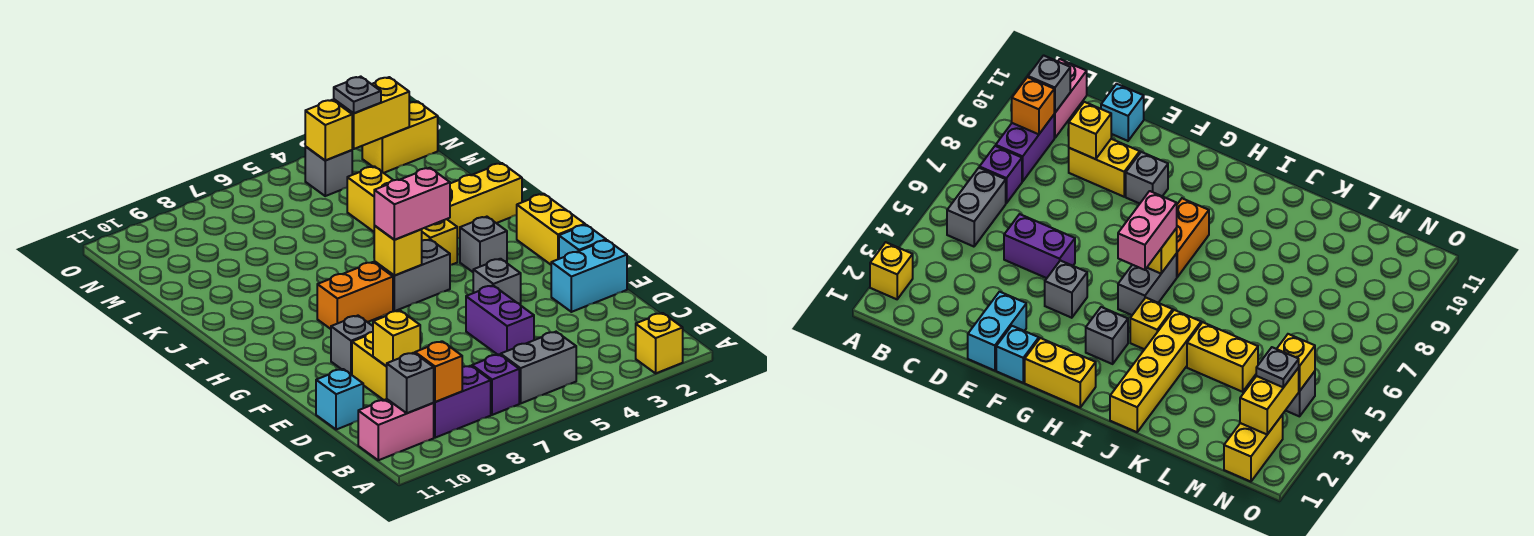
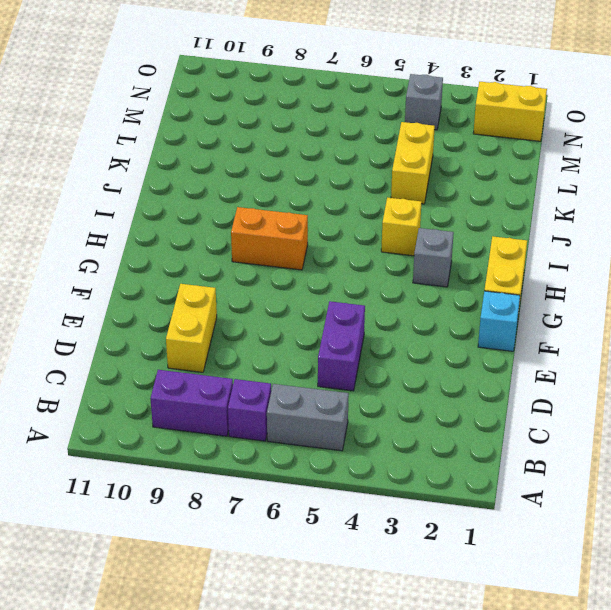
none -> yellow 1x1 brick [636,313,683,373]
none -> pink 1x2 brick [358,399,434,460]
none -> cyan 1x1 brick [316,369,363,430]

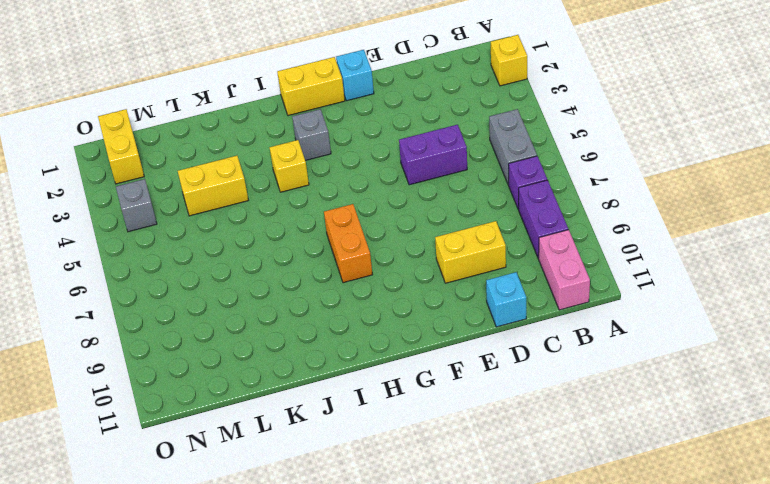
none -> cyan 1x2 brick [551,240,627,312]
none -> grey 1x1 brick [473,259,521,305]
none -> grey 1x1 brick [331,316,373,375]

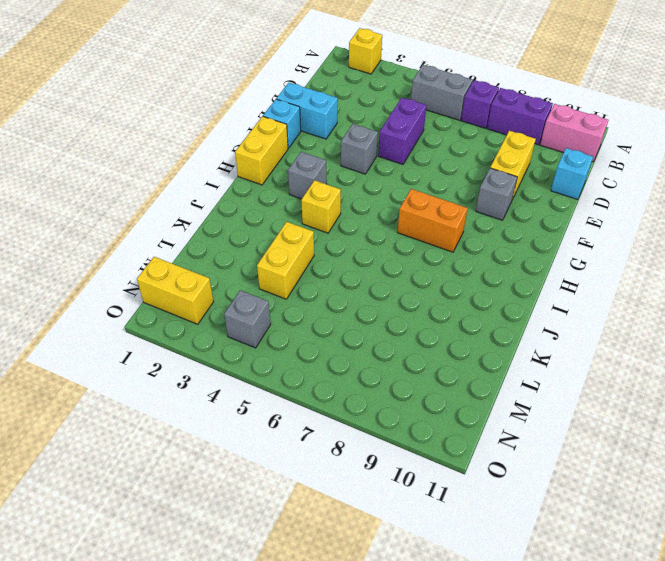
none -> grey 1x2 brick [374,239,450,311]
none -> yellow 1x4 brick [447,163,522,238]
none -> orange 1x1 brick [415,341,462,402]

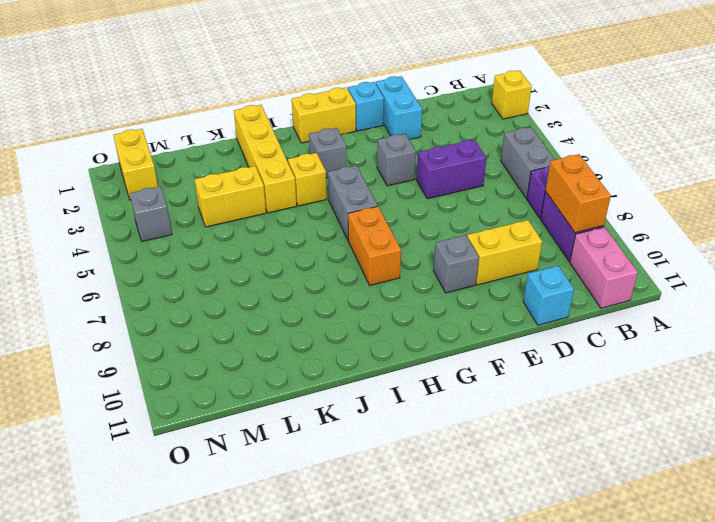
orange 1x2 brick [545,154,611,233] -> orange 1x1 brick [415,341,462,402]
none -> grey 1x1 brick [386,353,434,413]
none -> yellow 1x1 brick [373,311,420,366]
none -> yellow 1x1 brick [374,226,422,276]

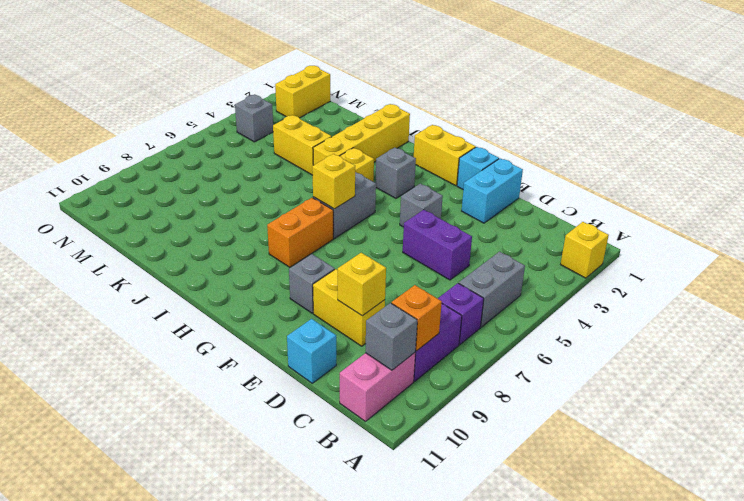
none -> yellow 1x2 brick [334,77,409,149]
none -> yellow 1x1 brick [305,100,352,160]
none -> pink 1x2 brick [374,168,450,240]

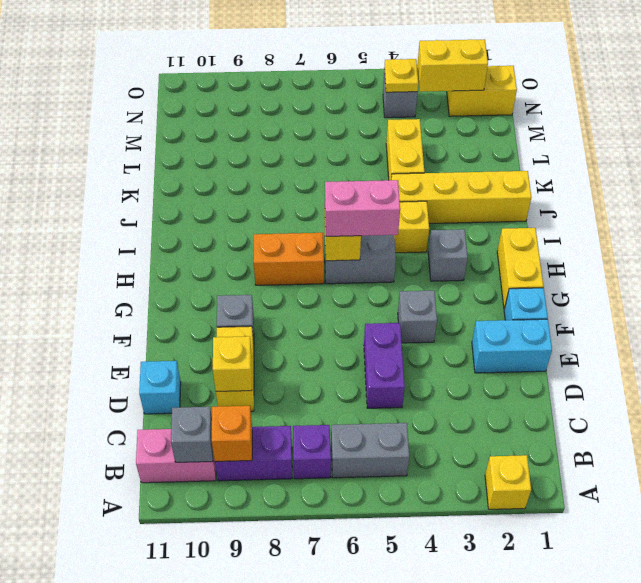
yellow 1x1 plate [384,59,418,92] -> yellow 1x1 brick [305,100,352,160]
none -> grey 1x1 plate [334,77,381,113]

